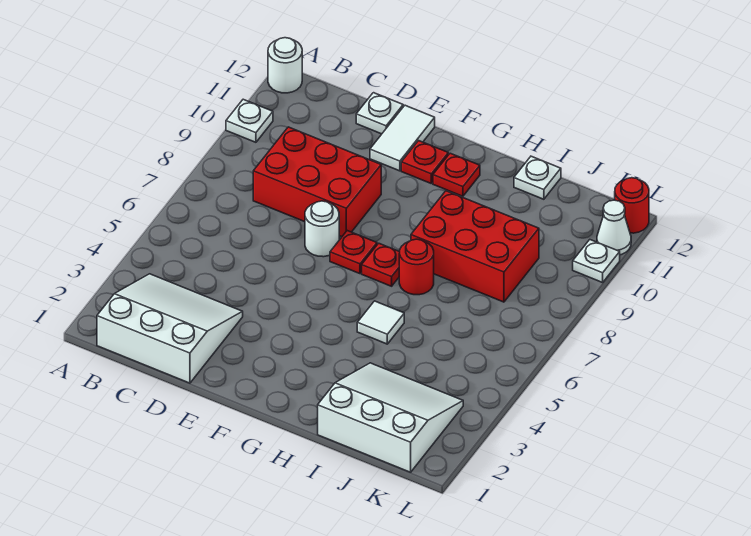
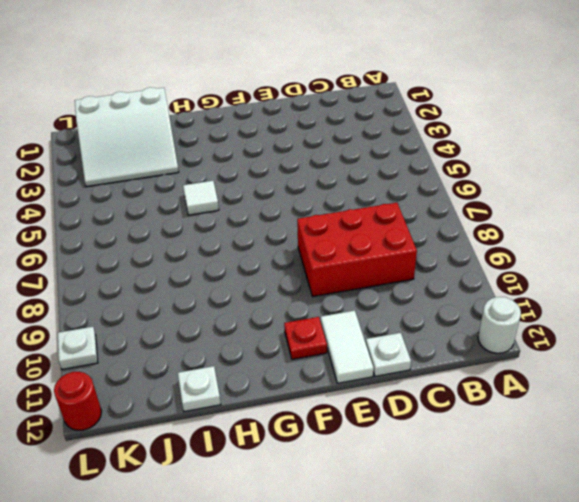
none -> white 1x1 plate [226,99,273,142]
none -> white 3x3 slope [97,274,243,383]
none -> white 1x1 round brick [305,201,339,257]

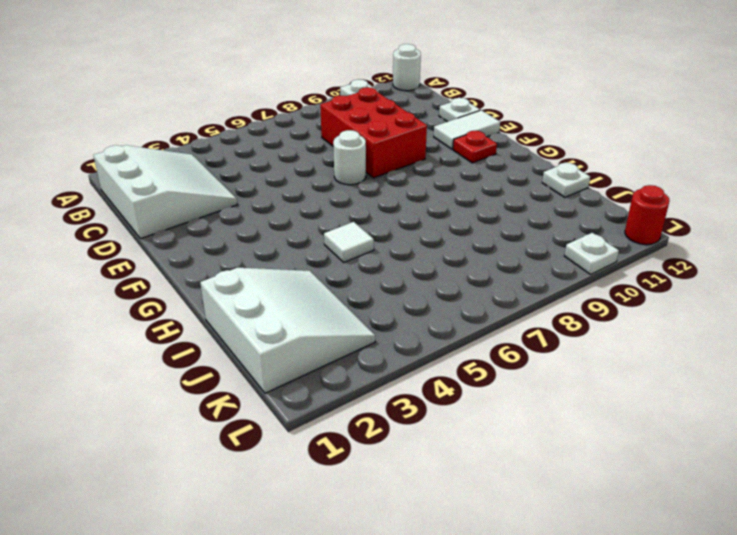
none -> red 1x1 plate [330,231,377,274]
none -> red 1x1 plate [362,243,400,286]
none -> red 1x1 plate [433,153,480,196]

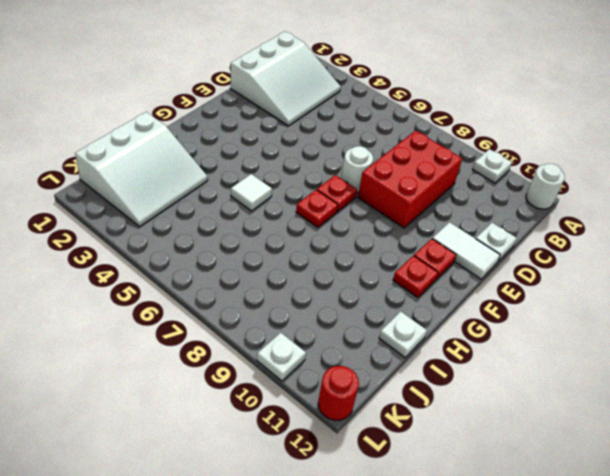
none -> red 1x1 round brick [399,239,434,295]
none -> red 2x3 brick [411,191,539,302]
none -> white 1x1 cone [597,200,631,255]

